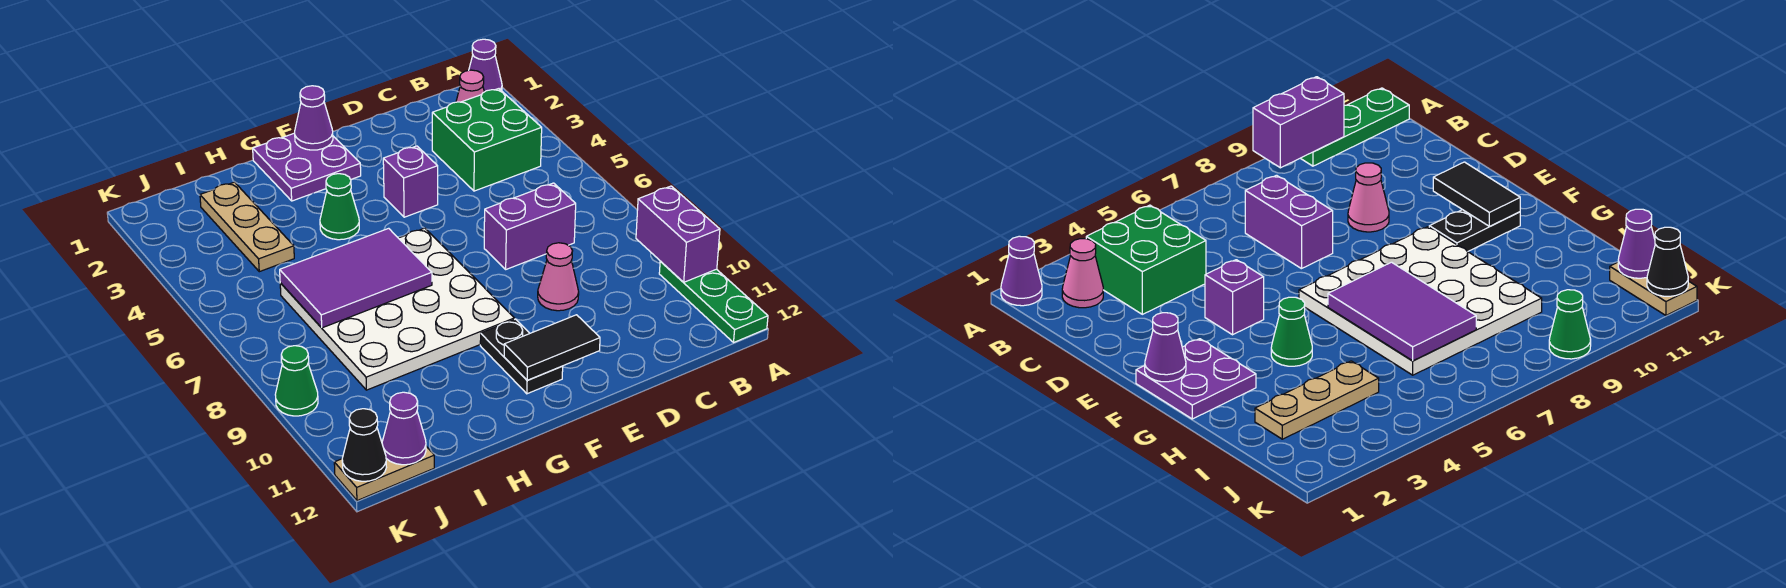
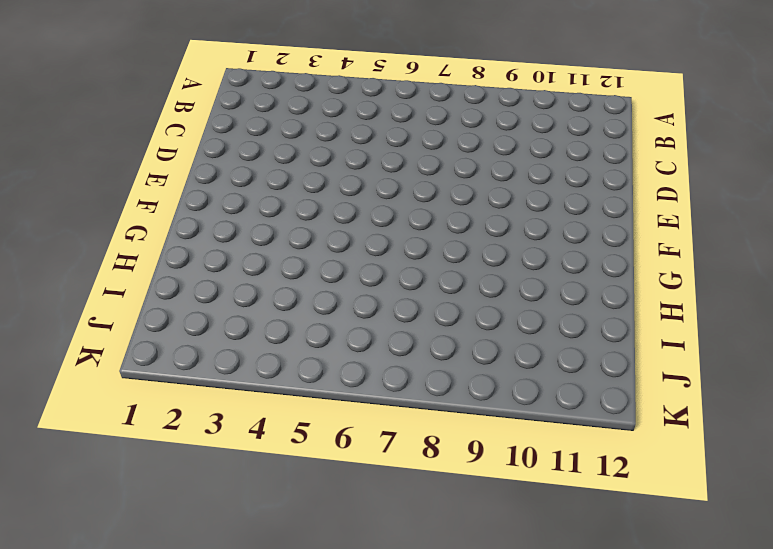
none -> purple 1x1 cone [469,39,502,92]
none -> green 1x3 plate [659,261,768,342]
none -> pink 1x1 cone [456,70,484,102]

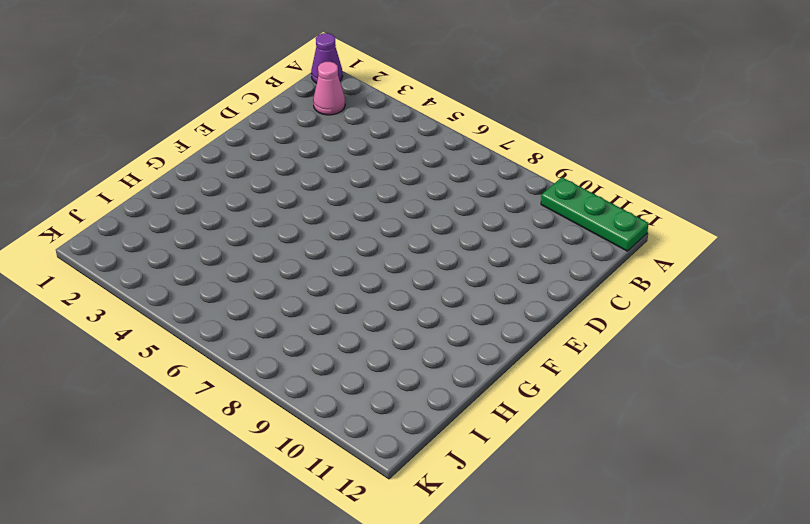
none -> green 2x2 brick [432,89,542,191]
none -> purple 1x2 brick [484,183,576,269]
none -> pink 1x1 cone [538,243,579,311]

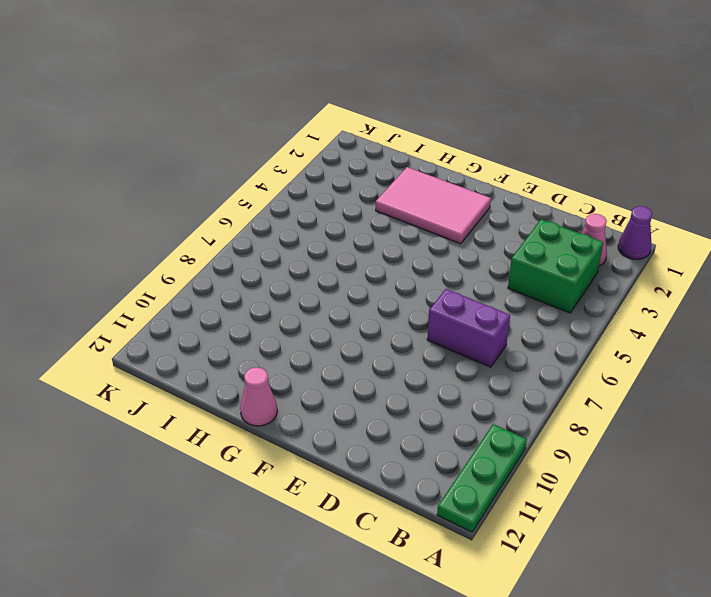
pink 2x3 tile [376,167,491,244] -> purple 2x2 plate [253,133,361,201]
pink 1x1 cone [240,367,277,426] -> pink 1x1 cone moved to [538,243,579,311]
none -> purple 1x1 brick [383,146,438,217]
none -> white 4x4 plate [280,228,515,390]
none -> black 1x2 plate [480,319,563,394]

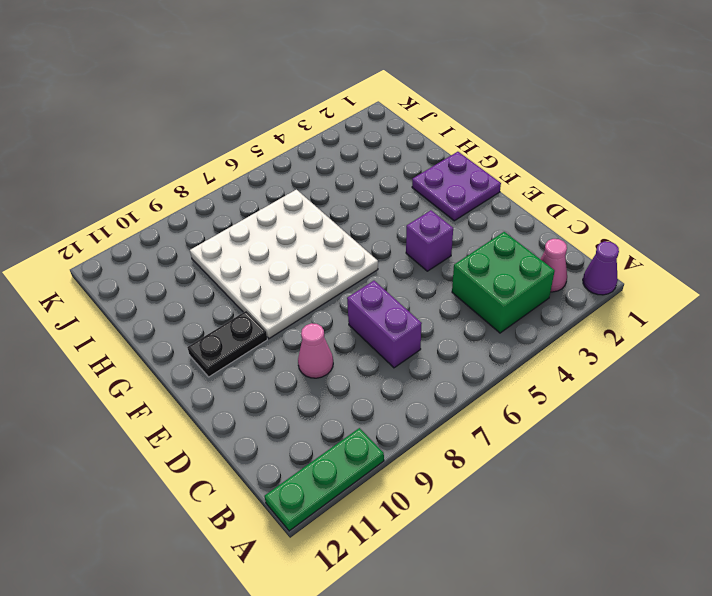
none -> green 1x1 cone [320,174,359,240]
none -> tan 1x3 plate [200,182,294,272]
none -> tan 1x2 plate [334,446,434,501]

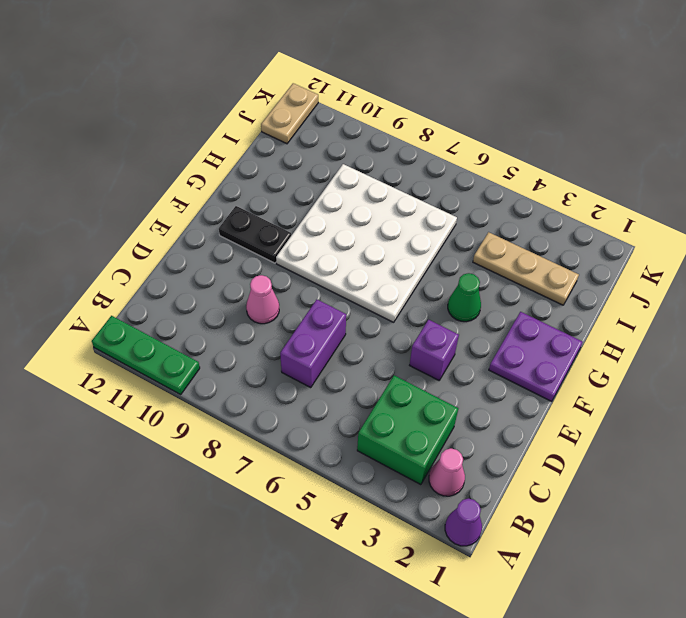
none -> green 1x1 cone [275,346,318,416]
none -> purple 1x2 brick [636,186,720,282]
none -> black 1x2 tile [504,315,600,380]

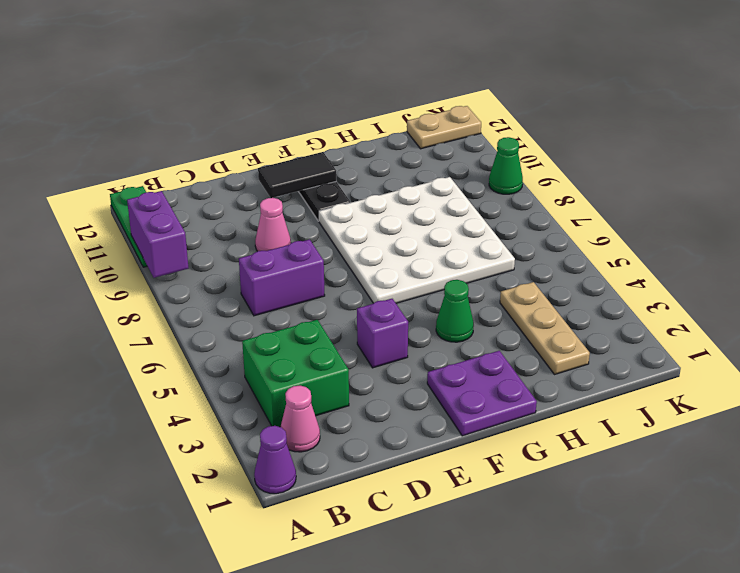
none -> purple 1x1 cone [295,86,333,150]
none -> purple 2x3 tile [280,228,432,328]
none -> purple 1x1 cone [382,392,426,465]

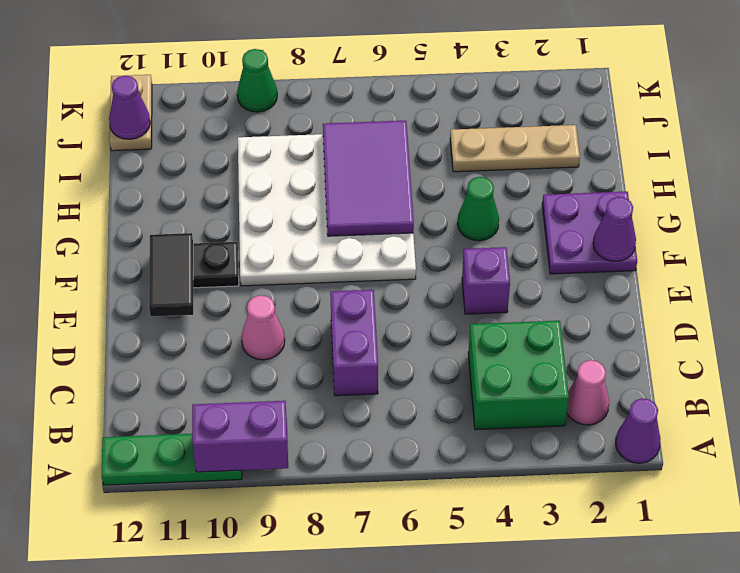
none -> black 1x1 cone [342,409,386,481]

